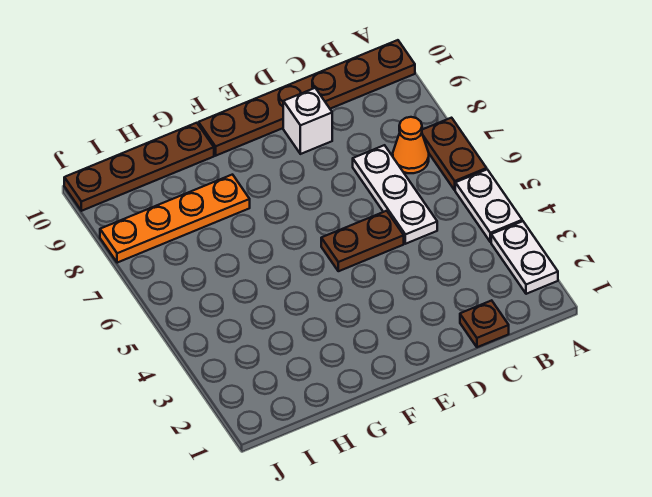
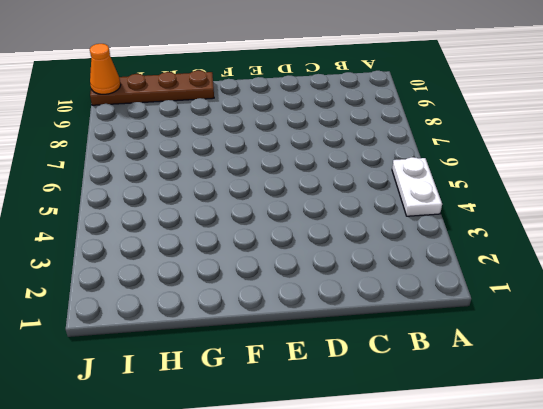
orange 1x1 cone [90,44,121,94] -> orange 1x1 cone moved to [393,117,429,173]
none -> white 1x2 plate [491,221,558,294]
none -> brown 1x2 plate [422,118,487,190]

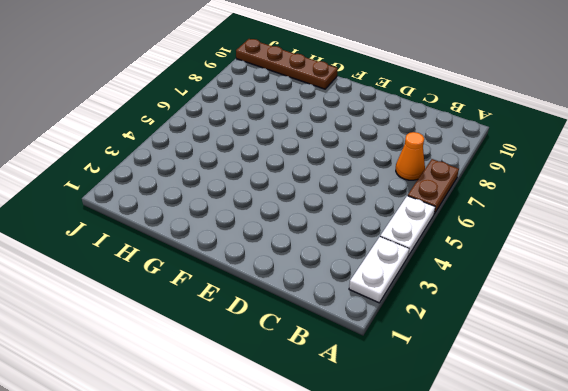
none -> brown 1x6 plate [199,40,415,156]
none -> brown 1x1 plate [460,300,509,347]

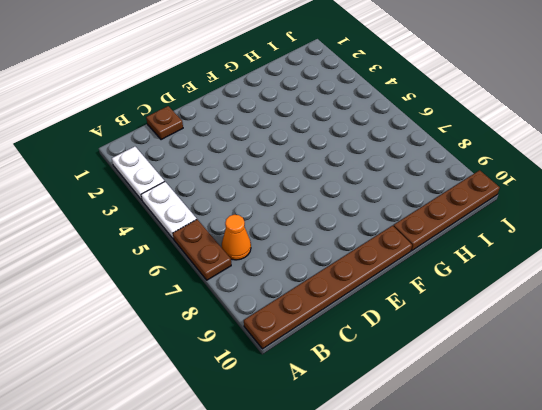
none -> white 1x3 plate [353,145,437,244]
none -> brown 1x2 plate [321,211,404,271]

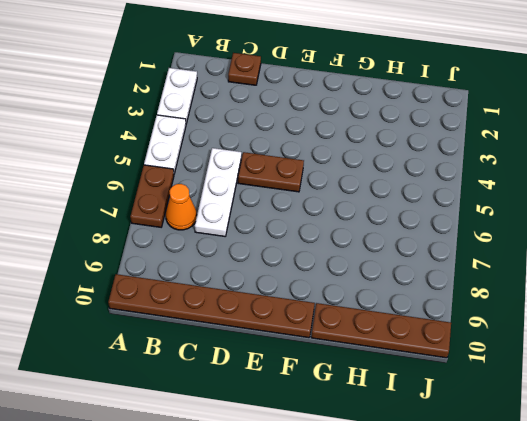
none -> white 1x1 brick [283,88,332,154]
none -> orange 1x4 plate [100,175,250,263]

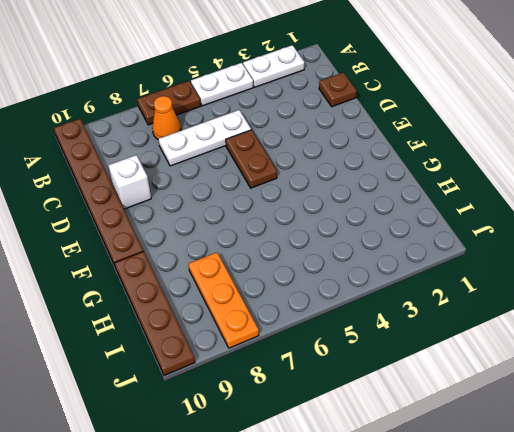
orange 1x3 plate [188,252,259,348] -> orange 1x4 plate [100,175,250,263]

